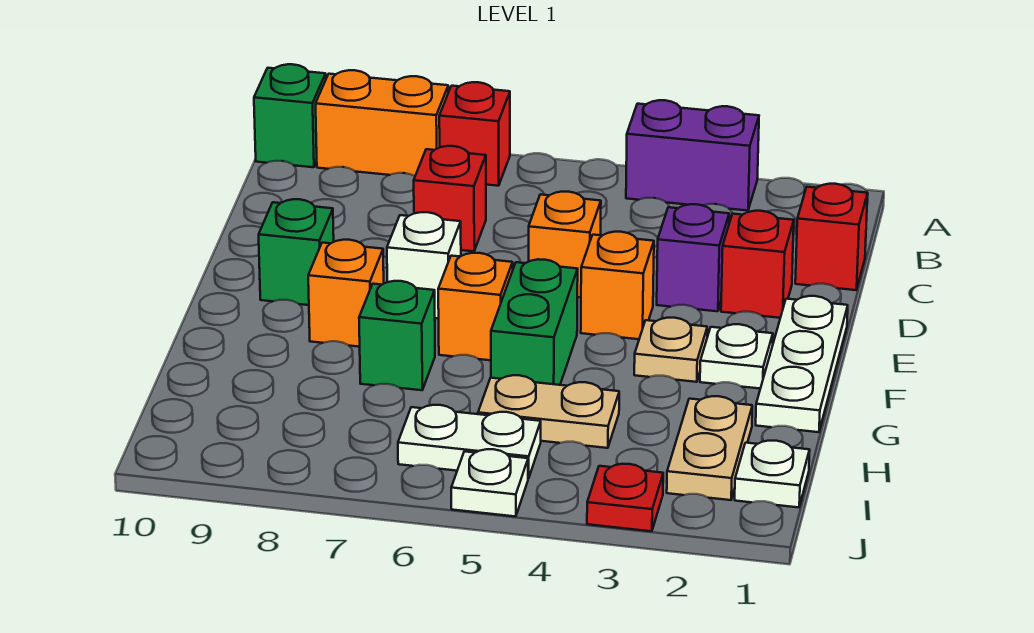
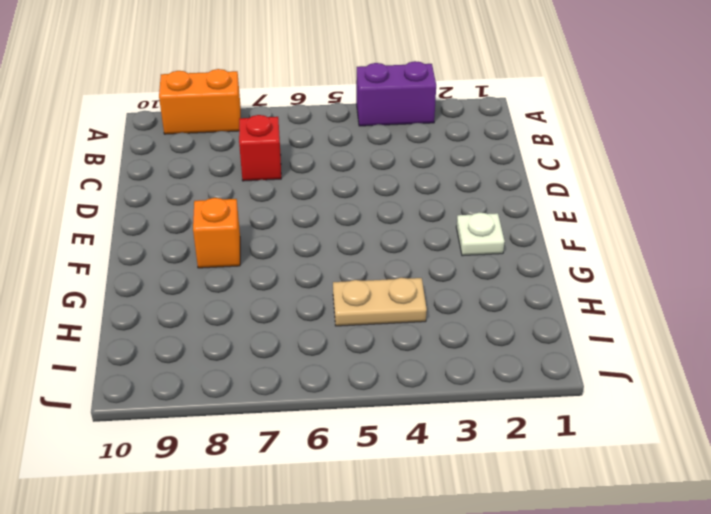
none -> red 1x1 brick [439,82,510,186]
none -> green 1x1 brick [254,64,326,167]
none -> red 1x1 brick [795,184,868,290]

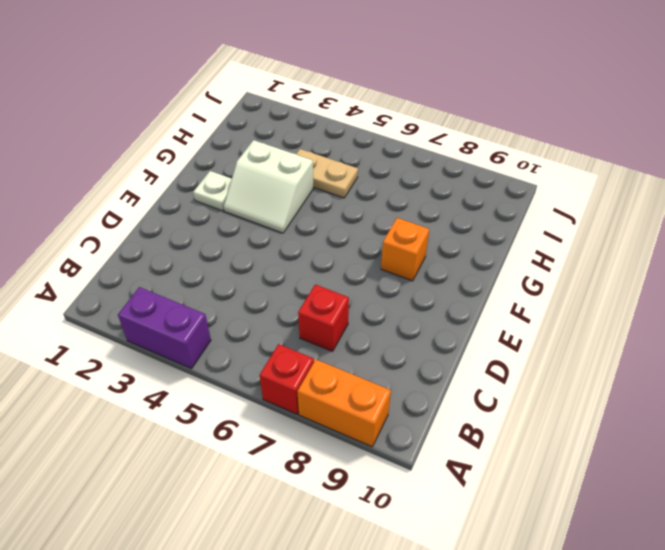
white 2x2 slope [224,140,313,233] -> tan 1x1 plate [634,318,707,382]
none -> green 1x1 brick [254,64,326,167]
none -> red 1x1 brick [795,184,868,290]
none -> red 1x1 brick [721,211,794,318]

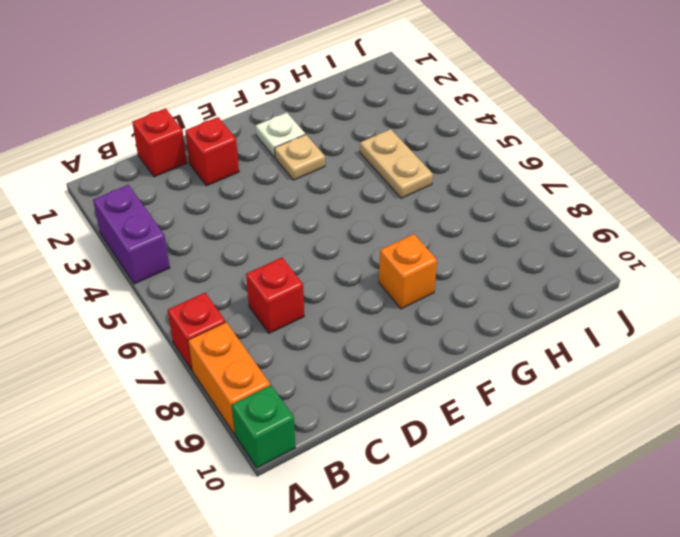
none -> purple 1x1 brick [657,204,729,311]
none -> orange 1x1 brick [529,192,601,297]
none -> white 1x3 plate [756,296,848,432]

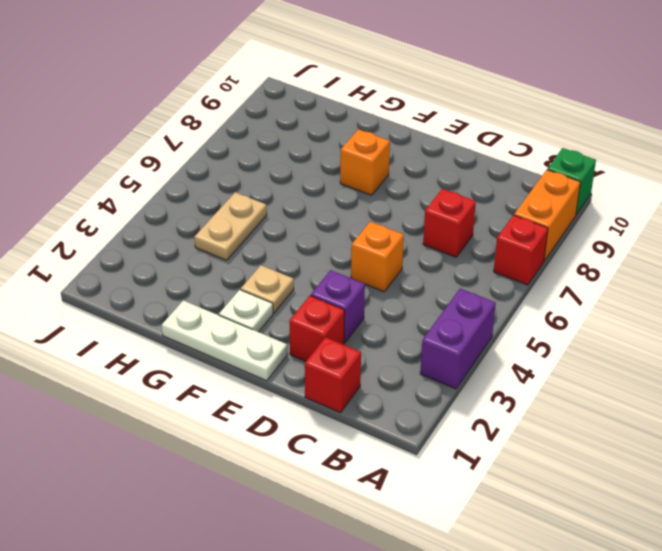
none -> orange 1x1 brick [581,232,654,339]
none -> white 1x1 brick [387,212,461,319]
none -> green 1x1 brick [259,199,334,305]

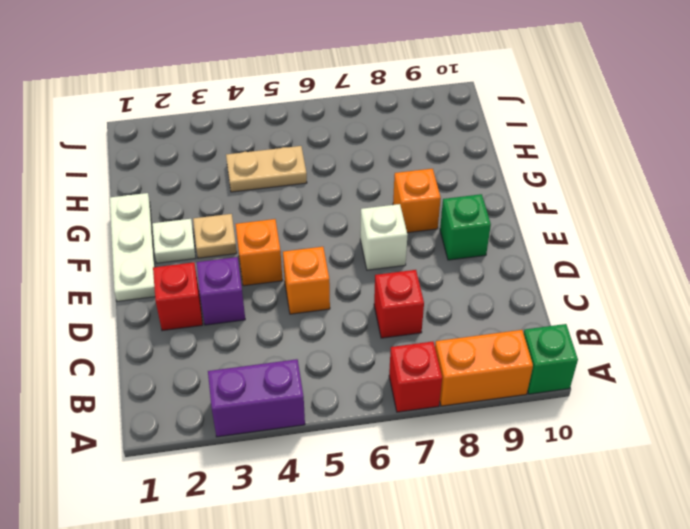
none -> red 1x1 brick [795,184,868,290]
none -> green 1x2 brick [491,259,578,385]
none -> orange 1x1 brick [438,253,513,360]

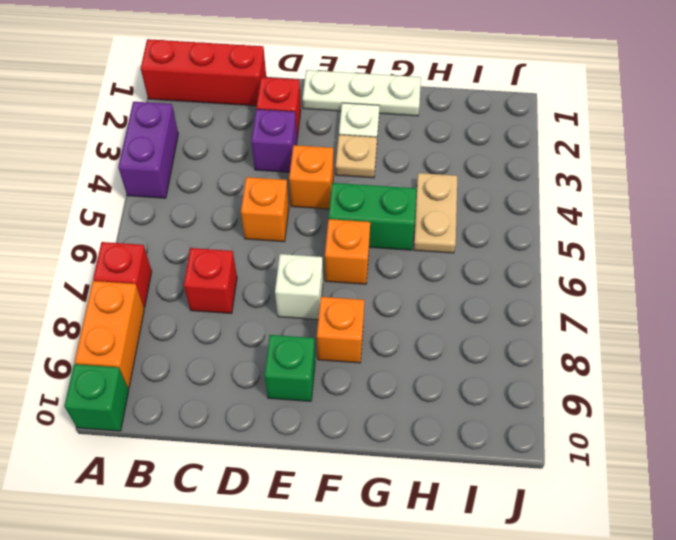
red 1x3 brick [141,39,266,106] -> red 1x1 brick [795,184,868,290]
none -> green 1x1 brick [359,281,435,390]
none -> tan 1x2 plate [667,396,752,500]
none -> white 1x1 plate [735,441,810,507]

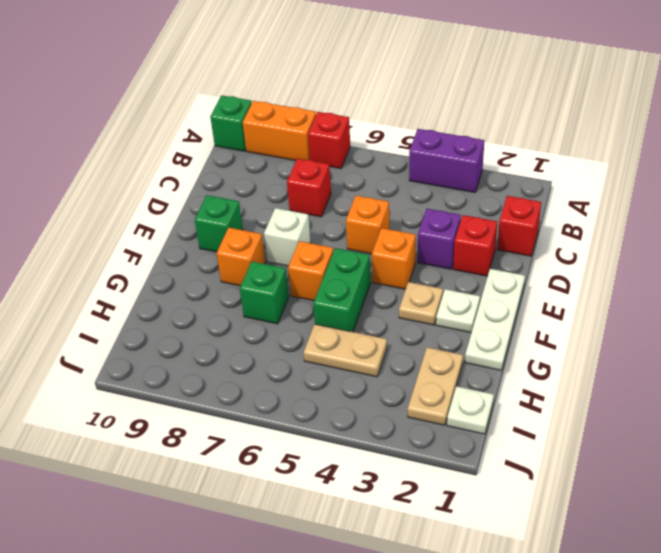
none -> white 1x2 plate [398,405,541,478]
none -> red 1x1 plate [587,464,663,531]
none -> white 1x1 plate [451,449,528,517]

